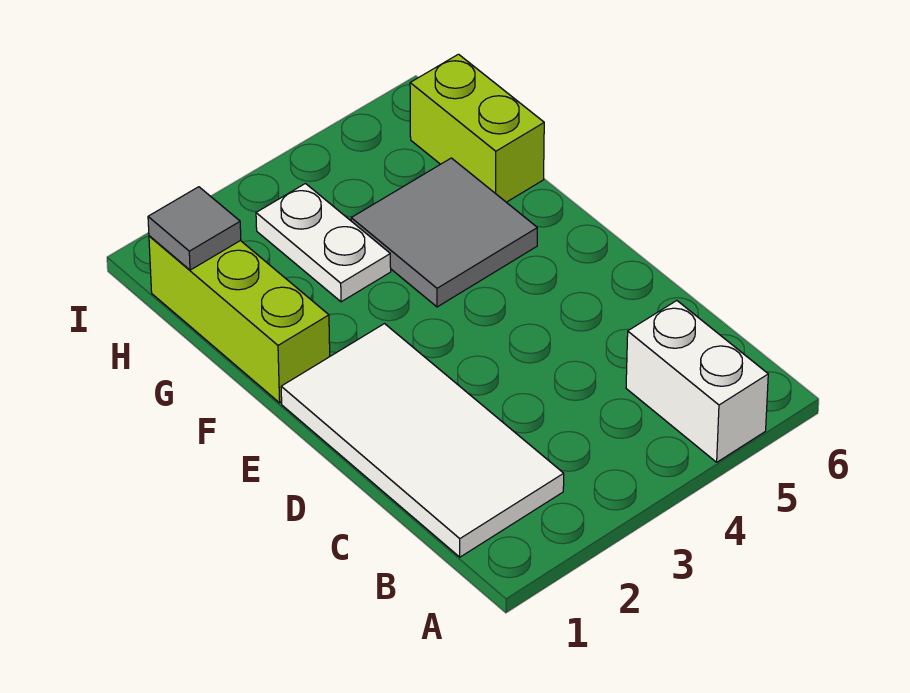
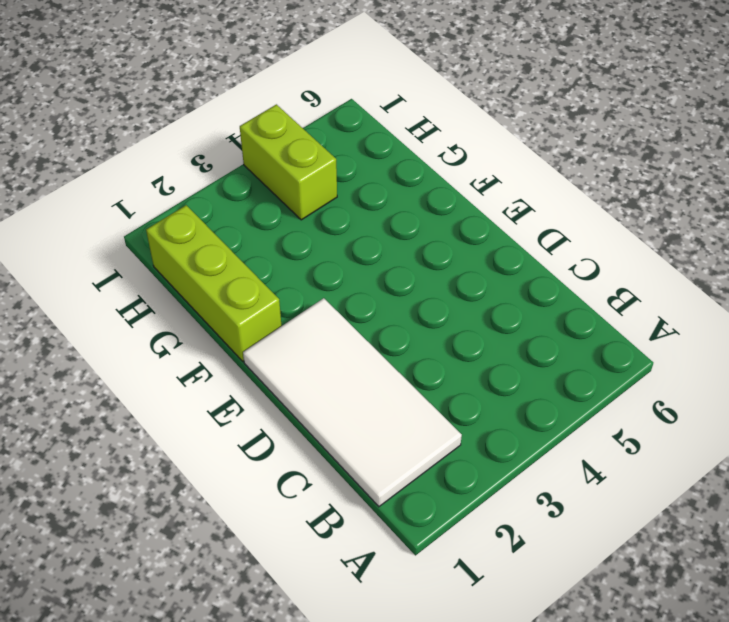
lime 1x2 brick [240,104,337,220] -> lime 1x2 brick moved to [410,54,544,202]
none -> white 1x2 brick [626,301,768,462]
none -> grey 2x2 tile [351,158,537,307]

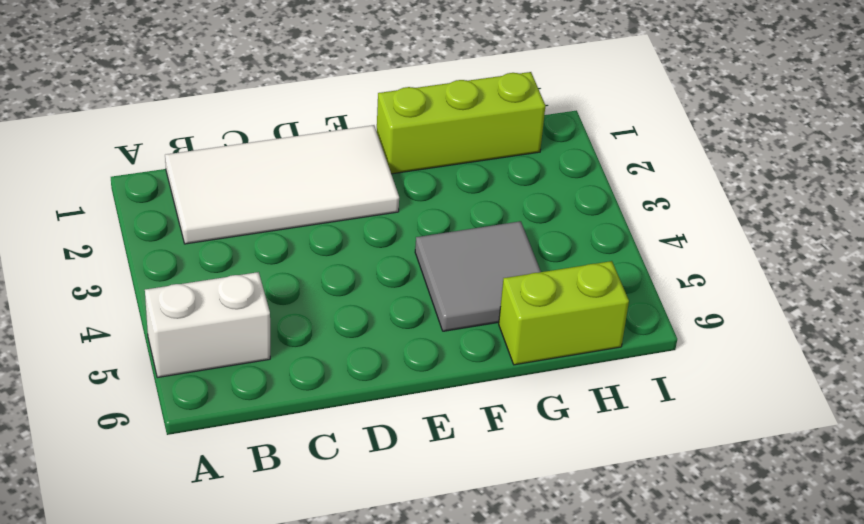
none -> white 1x2 plate [256,184,391,302]
none -> grey 1x1 tile [148,187,241,270]

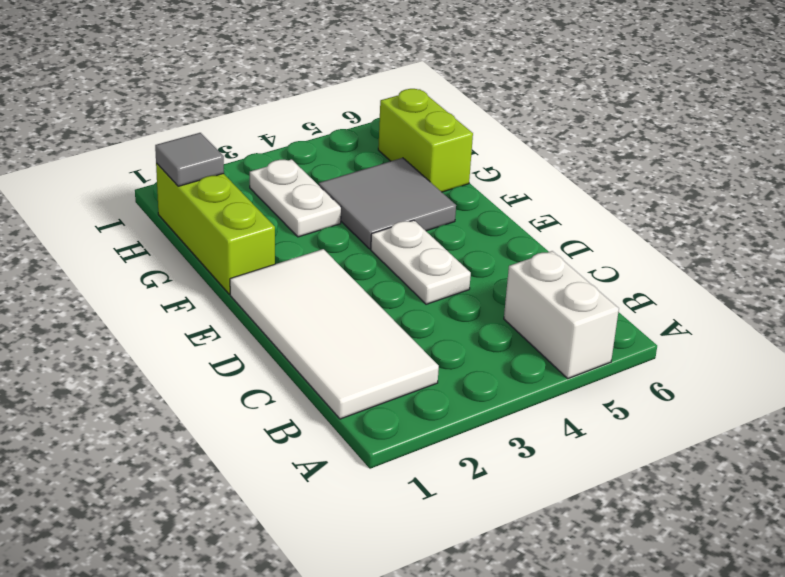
white 1x2 plate [371,220,471,304] -> none

